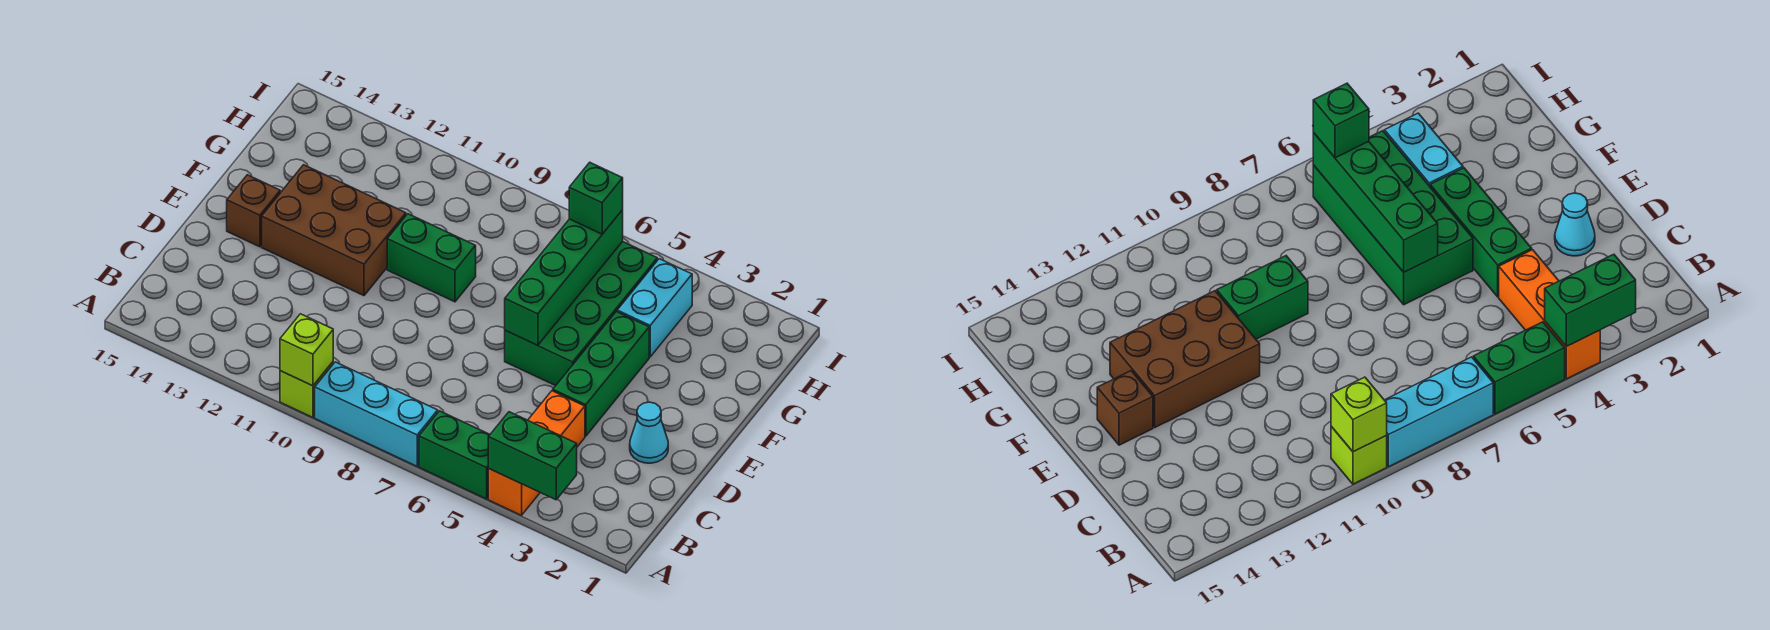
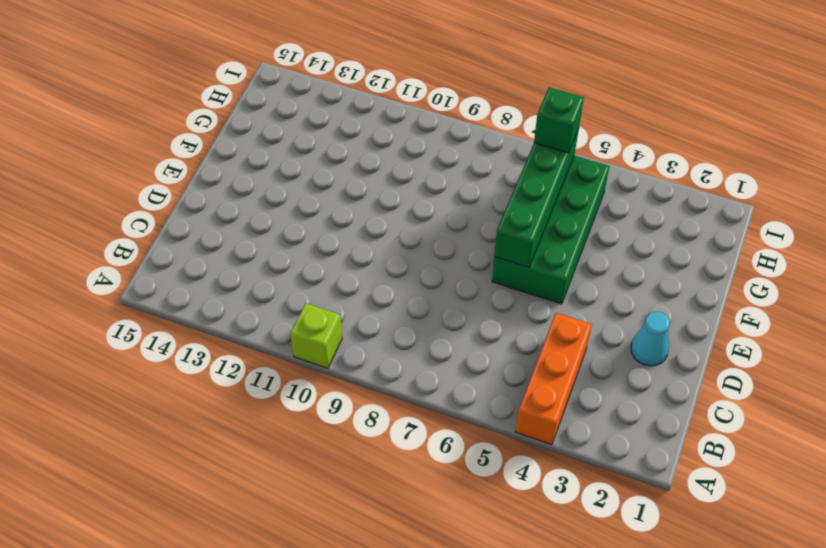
none -> green 1x2 brick [419,411,490,499]
none -> cyan 1x3 brick [315,362,438,466]
none -> green 1x3 brick [553,312,649,436]

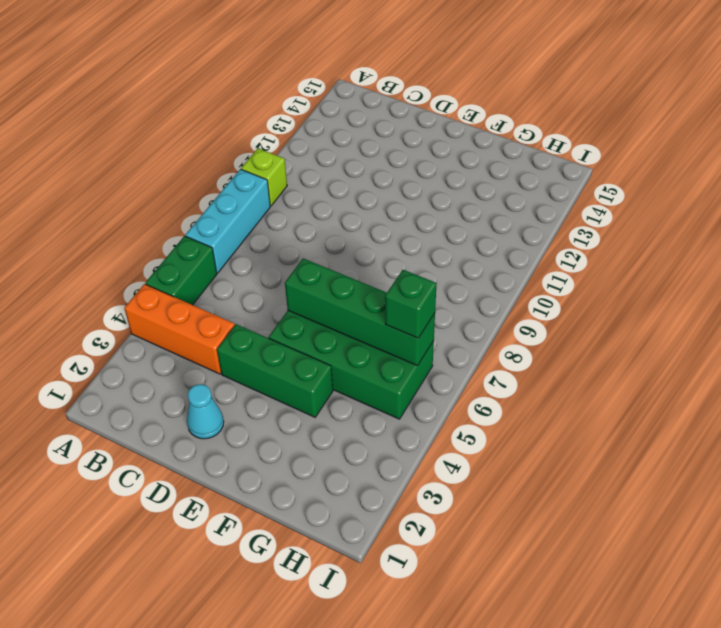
none -> brown 2x3 brick [262,165,406,296]
none -> brown 1x1 brick [227,175,280,247]
none -> green 1x2 brick [387,214,476,302]

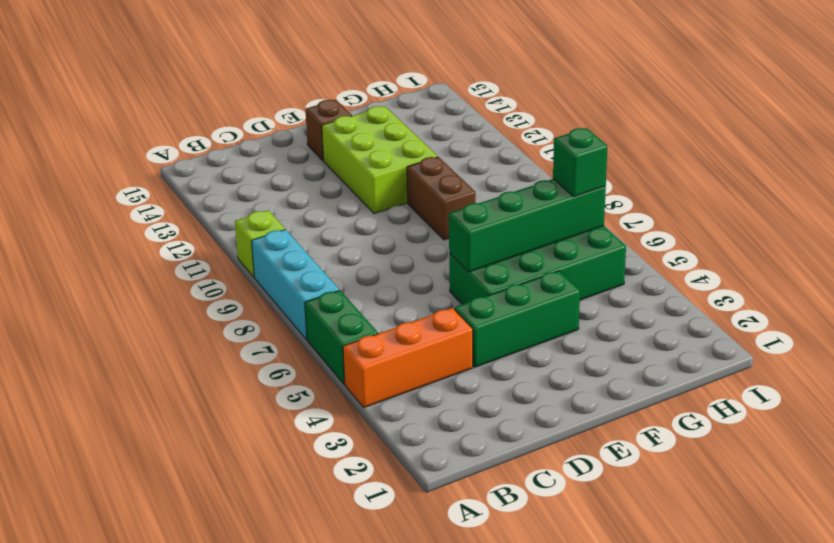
lime 2x3 brick [322,106,437,214] -> brown 2x3 brick [262,165,406,296]
brown 1x2 brick [407,157,475,240] -> green 1x2 brick [387,214,476,302]
none -> cyan 1x1 cone [630,402,668,463]
none -> cyan 1x2 brick [617,259,692,357]
none -> green 1x2 brick [488,412,577,500]

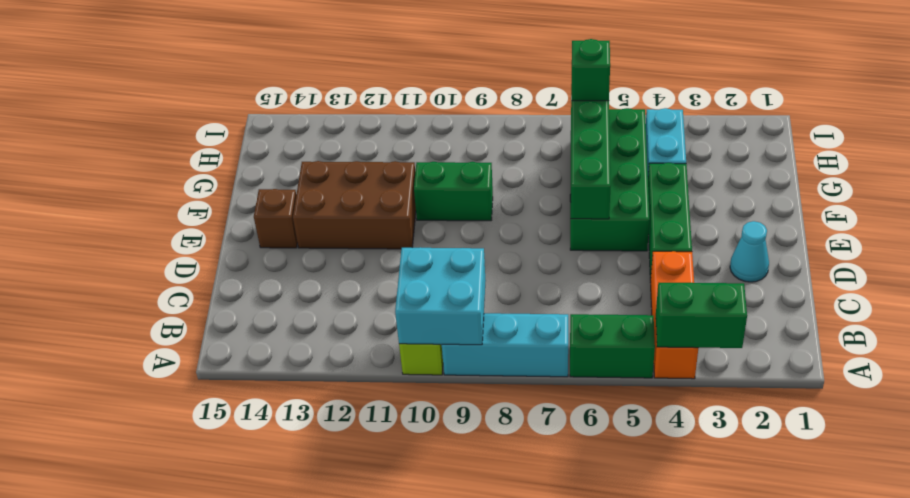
cyan 2x2 brick [395,247,486,345] -> lime 1x1 brick [280,314,333,386]

